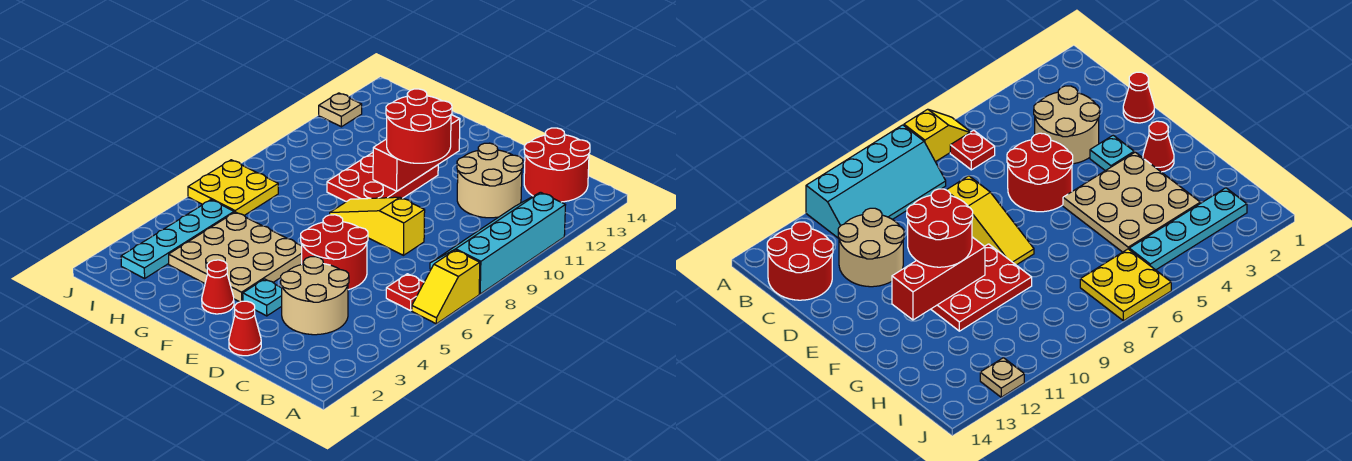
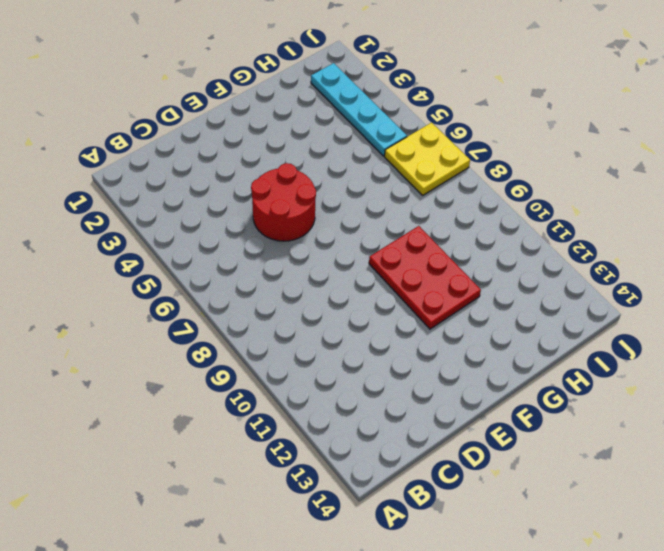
none -> yellow 1x2 slope [412,250,480,324]
none -> cyan 2x4 slope [430,192,565,294]
none -> red 1x1 plate [386,274,424,311]

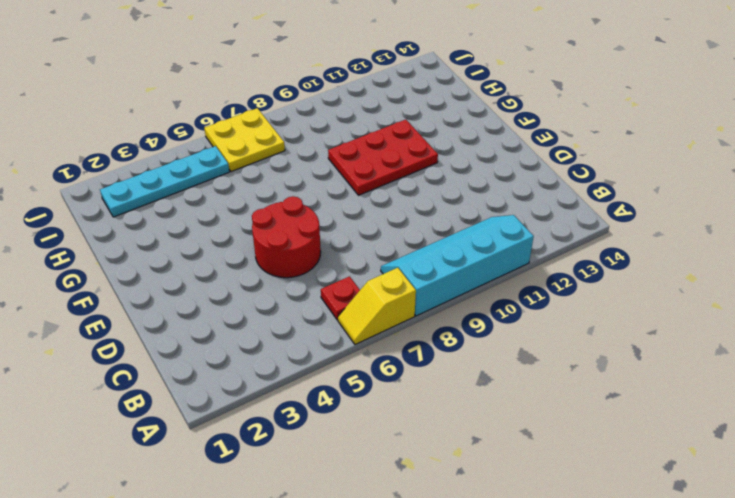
none -> red 2x2 round brick [524,128,590,202]
none -> tan 2x2 round brick [281,257,349,335]
none -> tan 2x2 round brick [457,143,523,218]

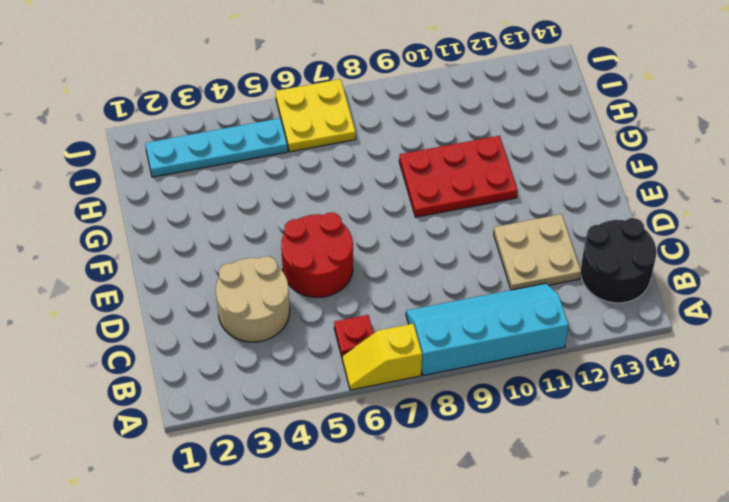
black 2x2 round brick [581,218,656,303] -> red 2x2 round brick [524,128,590,202]
tan 2x2 plate [494,214,581,290] -> tan 2x2 round brick [457,143,523,218]
none -> red 1x1 cone [229,301,261,356]
none -> yellow 1x3 slope [330,197,425,255]
none -> cyan 1x1 plate [243,279,282,316]

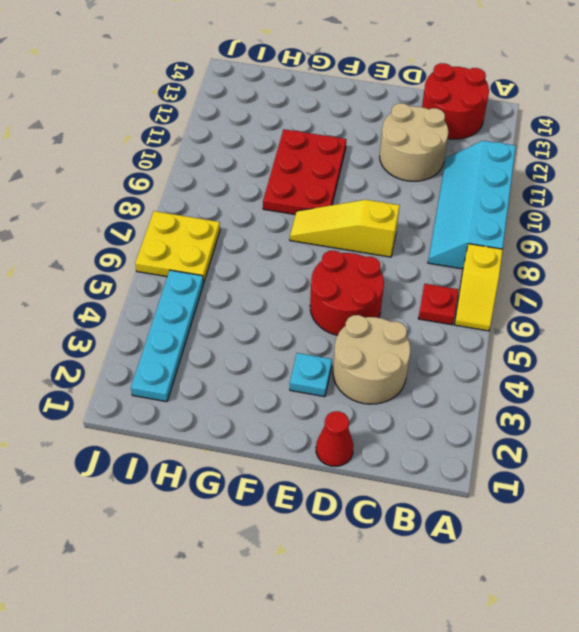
none -> red 1x1 cone [202,260,234,314]
none -> tan 3x3 plate [169,212,302,302]
none -> tan 1x1 plate [319,93,362,127]

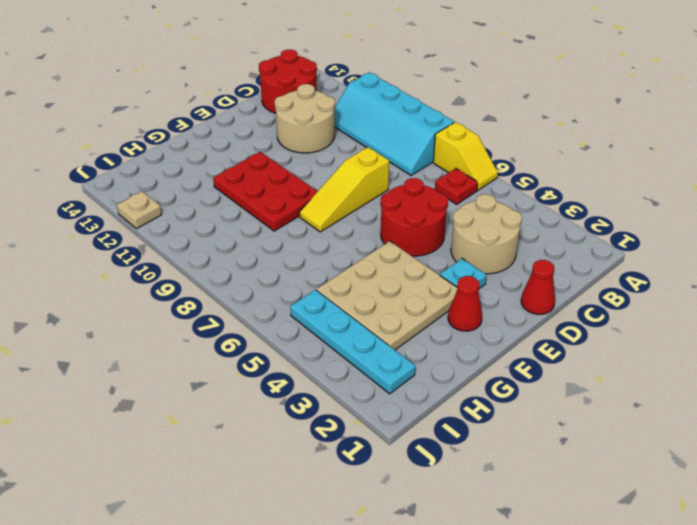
none -> yellow 2x2 plate [188,160,278,215]
none -> red 1x3 brick [373,115,460,191]
none -> red 2x2 round brick [386,89,452,163]

